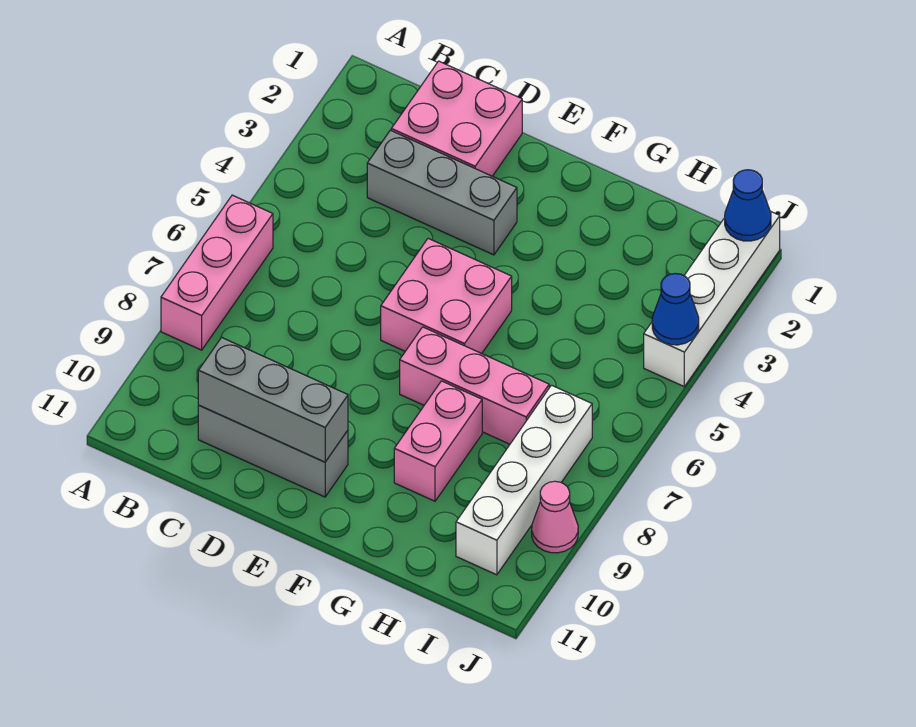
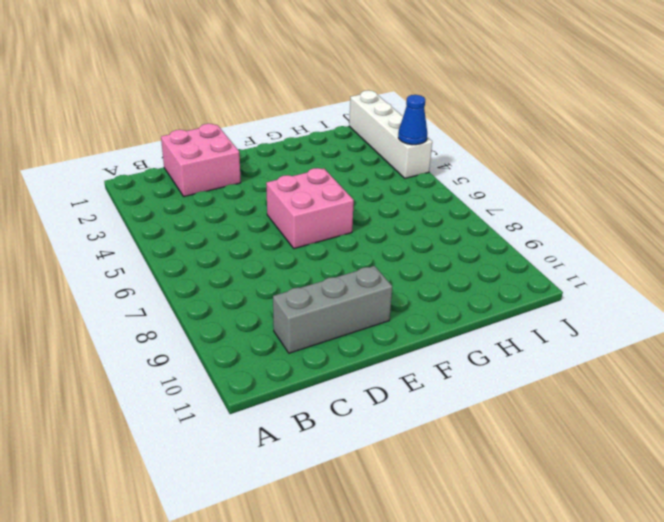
none -> pink 1x3 brick [161,195,273,350]
none -> grey 1x3 brick [367,130,517,255]
none -> pink 1x3 brick [400,327,549,444]

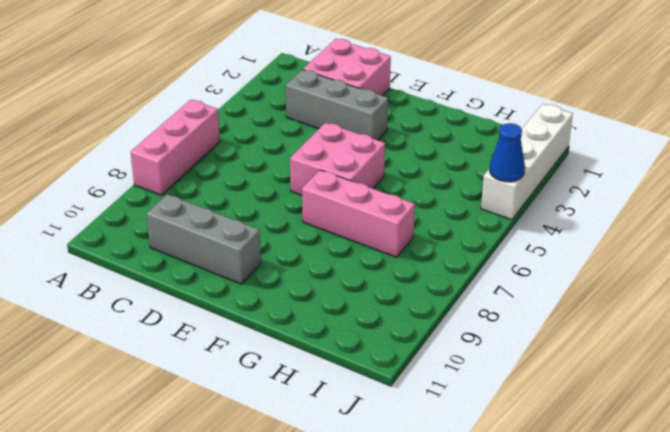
none -> pink 1x2 brick [394,381,482,501]
none -> white 1x4 brick [456,385,592,575]
none -> pink 1x1 cone [532,481,578,553]

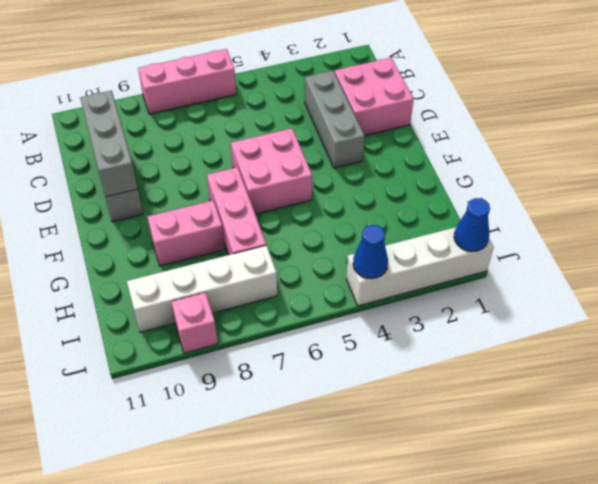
pink 1x1 brick [171,292,218,353] -> pink 1x1 cone [532,481,578,553]

